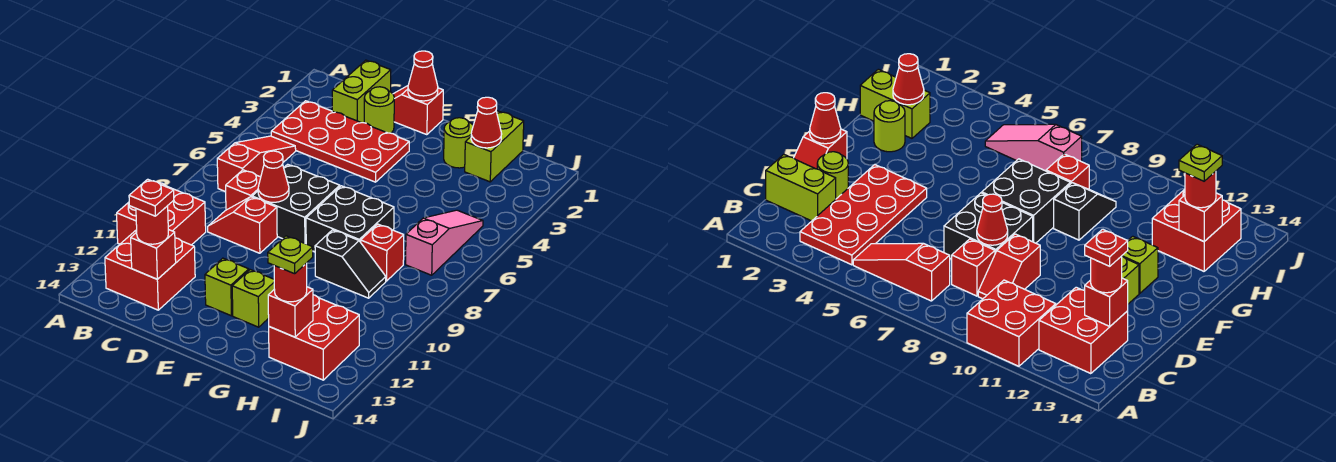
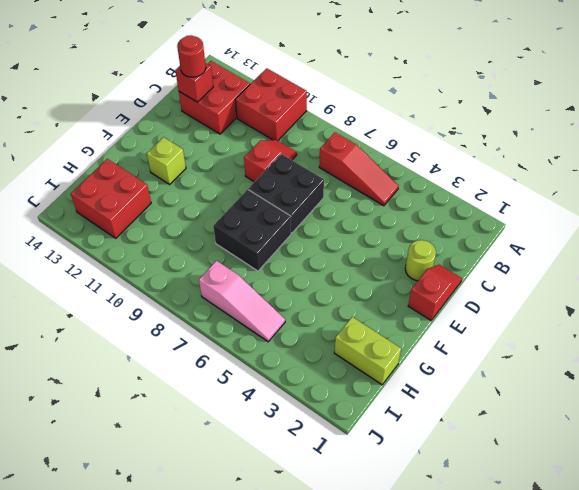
none -> red 2x4 plate [271,101,409,182]
none -> lime 1x2 brick [332,60,391,123]
none -> red 1x1 brick [226,170,261,210]

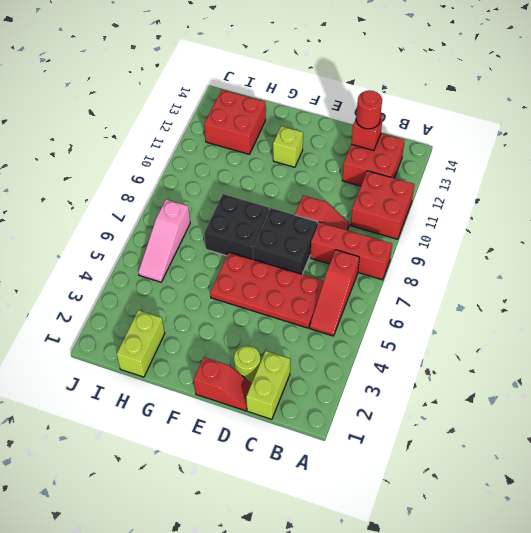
red 1x3 brick [310,222,392,280] -> red 1x1 brick [226,170,261,210]
red 2x4 plate [210,252,324,328] -> red 2x4 plate moved to [271,101,409,182]
none -> lime 1x1 brick [205,258,249,316]
none -> lime 1x1 round brick [444,118,473,168]
none -> black 1x2 slope [315,230,386,298]

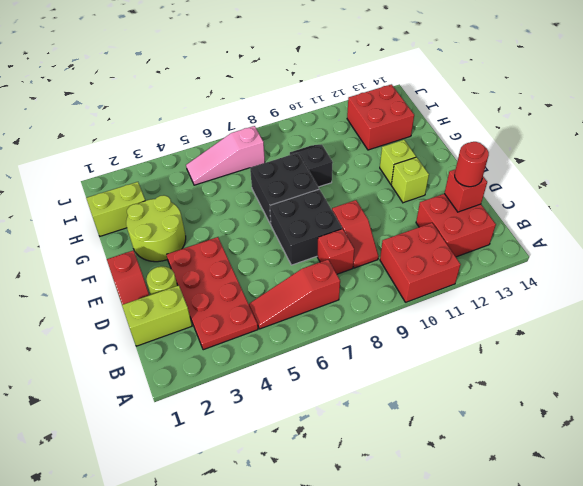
lime 2x2 round brick [126,195,186,262] -> lime 1x1 round brick [444,118,473,168]
none -> red 1x1 brick [361,224,404,281]
none -> red 1x1 cone [258,151,289,202]
none -> red 1x1 cone [408,51,438,101]

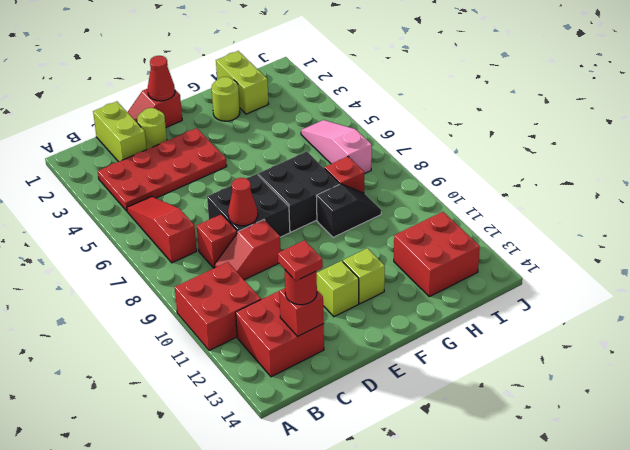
none -> red 1x1 cone [471,97,502,148]
none -> red 1x1 brick [268,287,313,337]
none -> red 1x1 round brick [274,263,307,302]

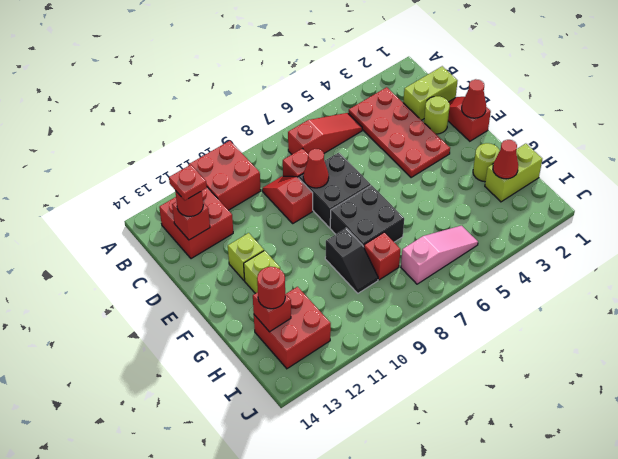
none -> lime 1x1 plate [268,236,313,274]

